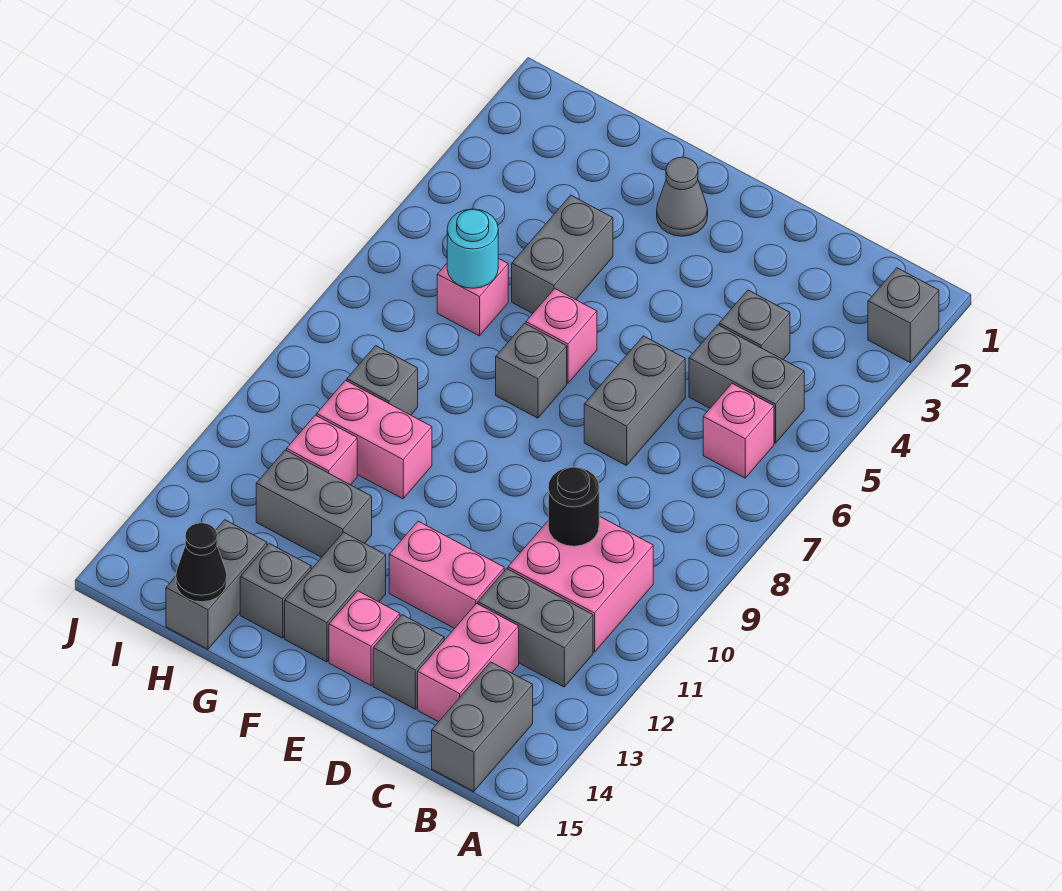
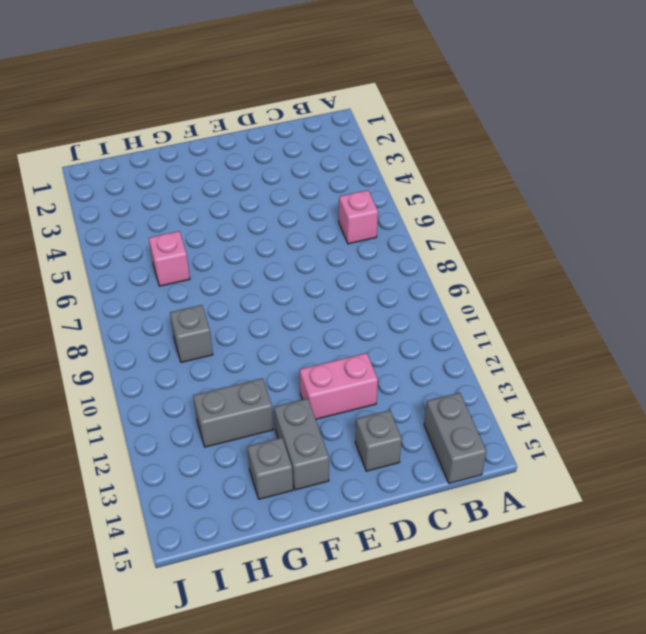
none -> grey 1x1 brick [868,268,939,362]
none -> grey 1x2 brick [689,325,804,443]
none -> pink 2x2 brick [508,516,653,652]

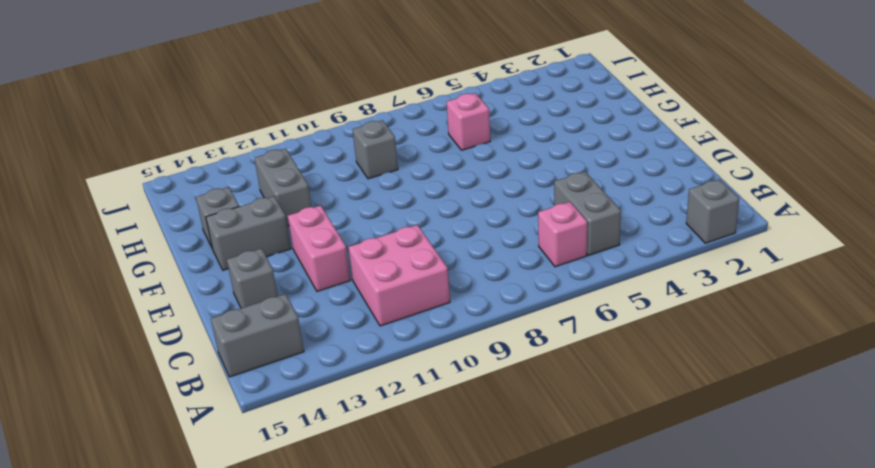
none -> grey 1x2 brick [478,569,593,687]
none -> grey 1x1 brick [719,290,790,359]
none -> pink 1x2 brick [418,604,519,722]

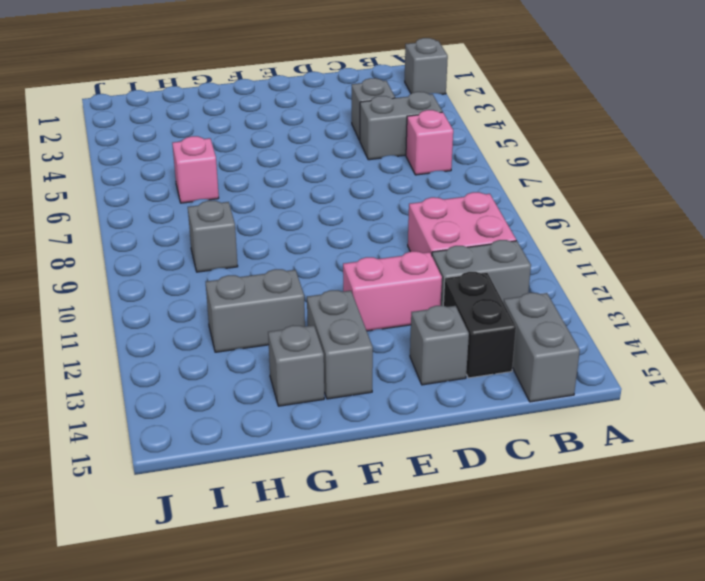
black 1x2 brick [443,272,516,378] -> pink 1x2 brick [418,604,519,722]
none -> grey 1x2 brick [584,336,685,466]
none -> pink 1x1 brick [329,591,400,685]
none -> grey 1x1 cone [657,157,708,236]

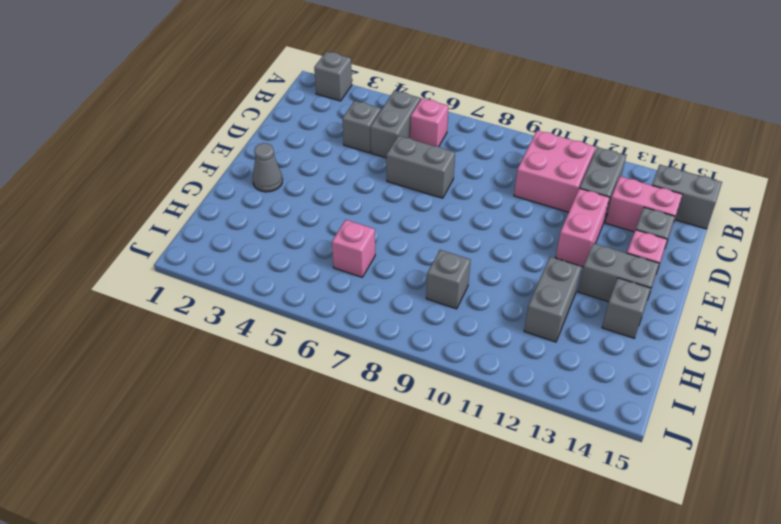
none -> pink 1x1 brick [526,289,597,383]
none -> grey 1x1 brick [496,323,567,418]
none -> grey 1x2 brick [512,195,613,313]

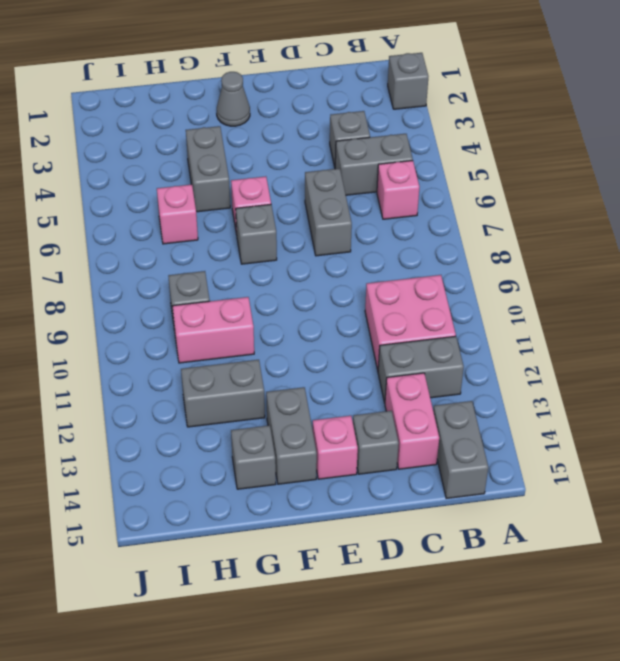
none -> pink 1x2 brick [389,521,504,628]
none -> pink 1x1 brick [287,415,357,485]
none -> grey 1x2 brick [166,520,267,649]

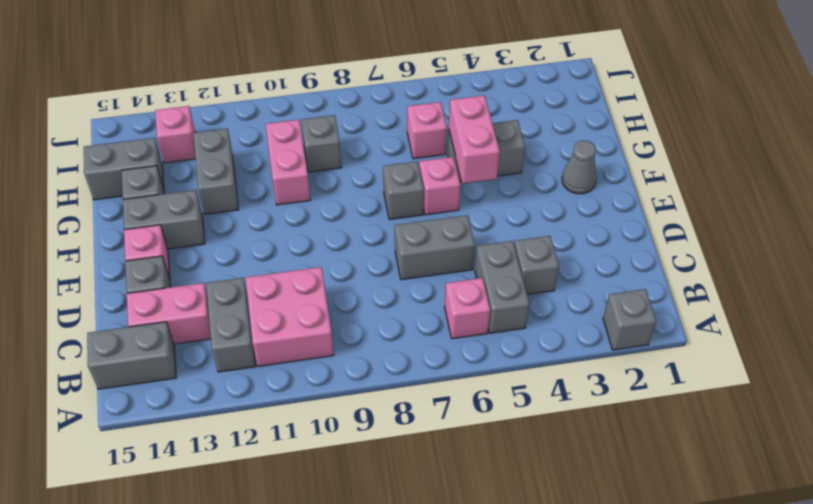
pink 1x2 brick [449,95,500,183] -> pink 1x2 brick moved to [389,521,504,628]
pink 1x1 brick [155,106,196,163] -> pink 1x1 brick moved to [287,415,357,485]
none -> black 1x1 round brick [548,467,599,546]
none -> cyan 1x1 round brick [447,209,498,288]
none -> black 1x1 cone [176,523,227,602]

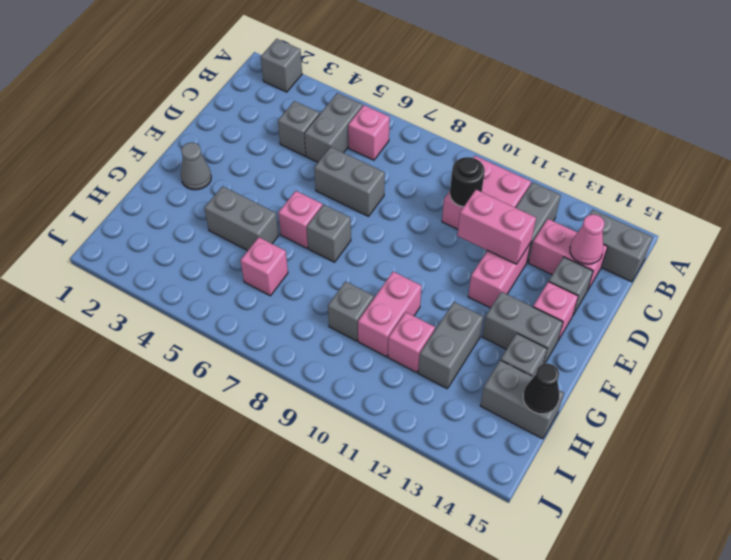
pink 1x1 cone [570,214,605,264] -> none
pink 1x2 brick [457,190,536,264] -> none
none -> cyan 1x1 round brick [447,209,498,288]

